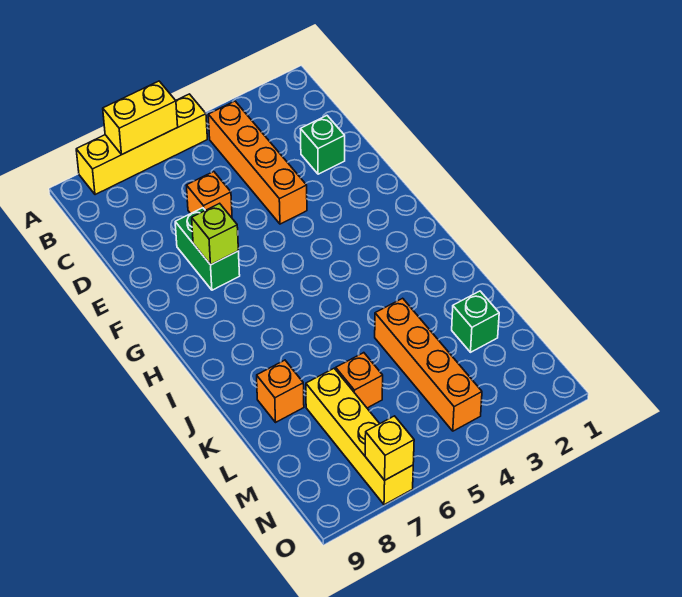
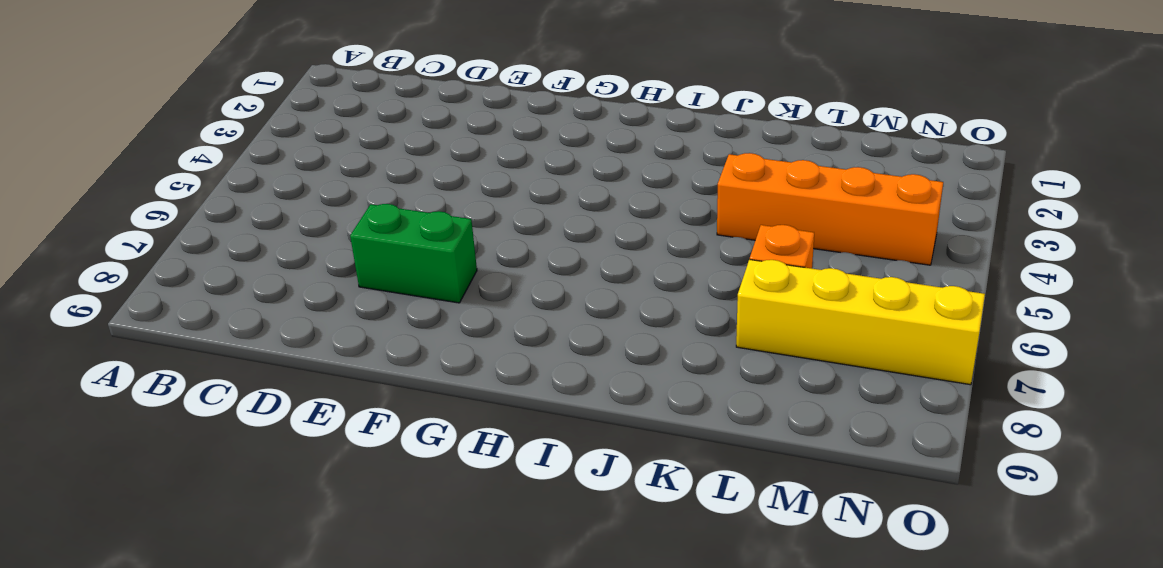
none -> yellow 1x4 brick [76,94,207,195]
none -> orange 1x4 brick [208,101,307,224]
none -> green 1x1 brick [301,116,345,174]

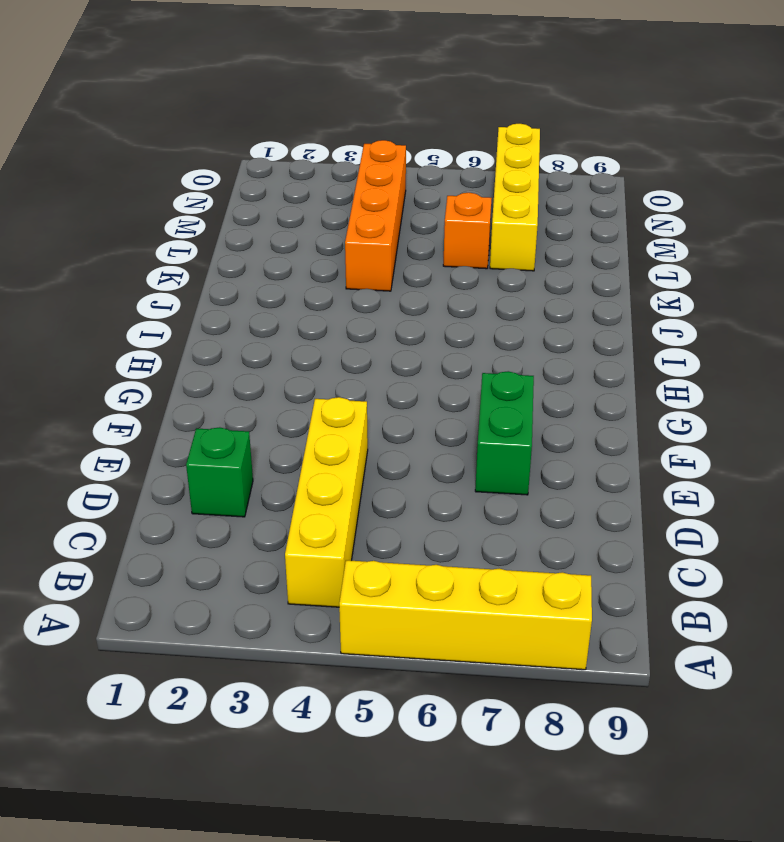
yellow 1x4 brick [285,397,368,607] -> orange 1x4 brick [208,101,307,224]
none -> orange 1x1 brick [186,172,232,218]
none -> orange 1x1 brick [257,360,304,422]
none -> green 1x1 brick [452,291,499,352]

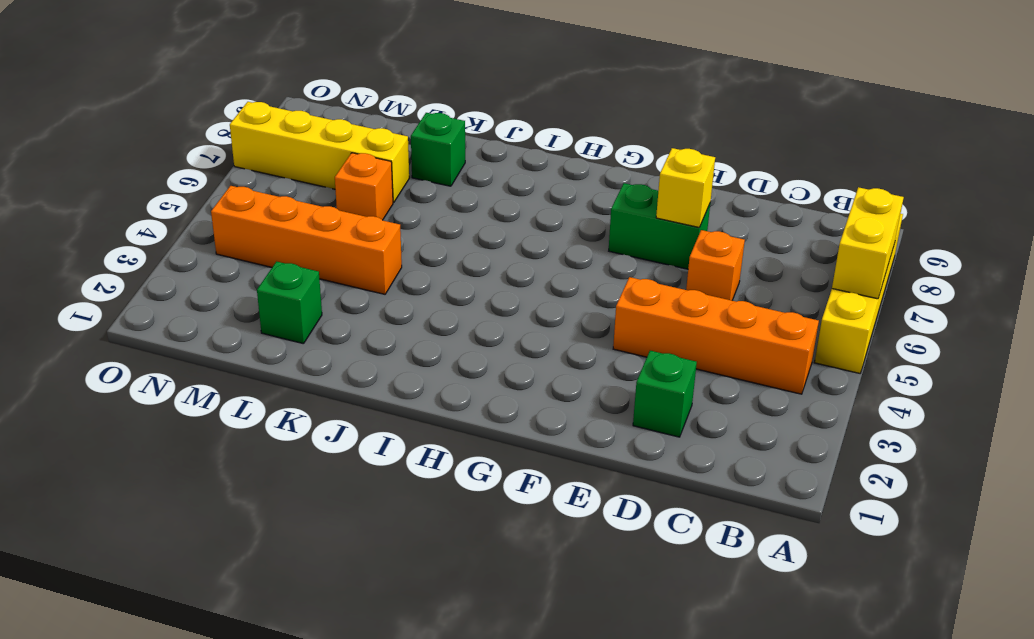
yellow 1x1 brick [656,148,715,227] -> yellow 1x1 brick moved to [365,416,414,480]
green 1x1 brick [411,113,465,186] -> orange 1x1 brick [257,360,304,422]
none -> lime 1x1 brick [192,203,238,265]

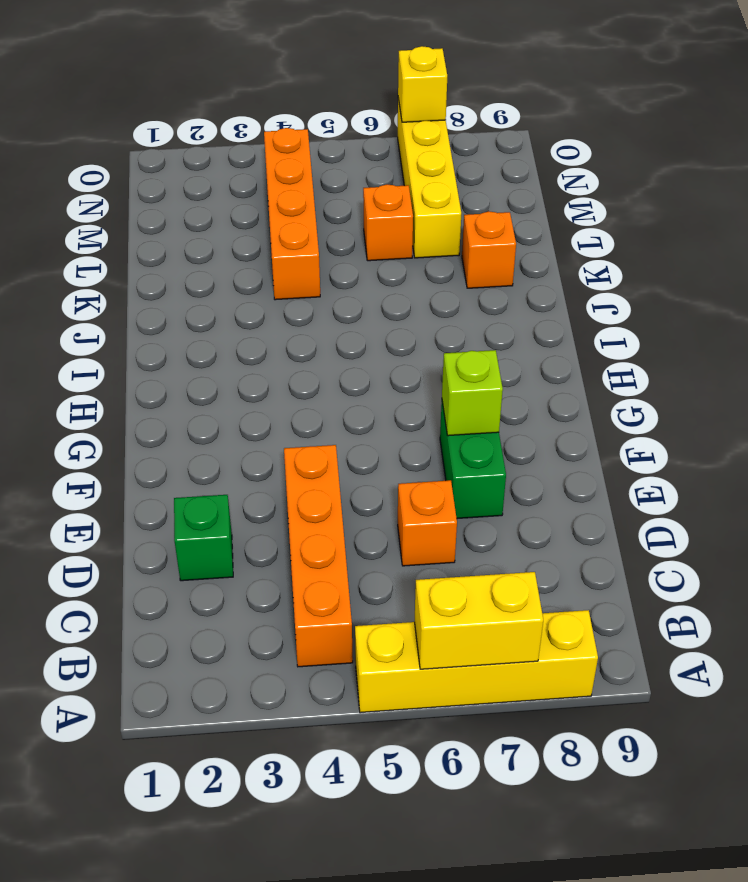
none -> green 1x1 brick [452,291,499,352]

